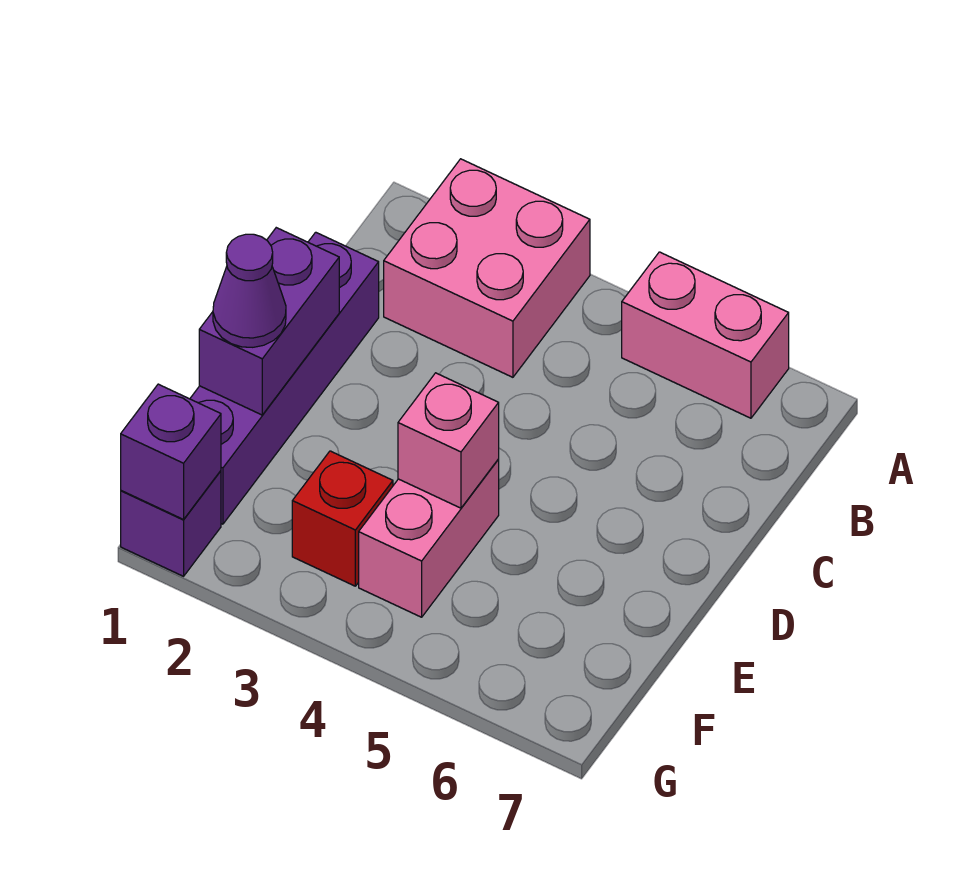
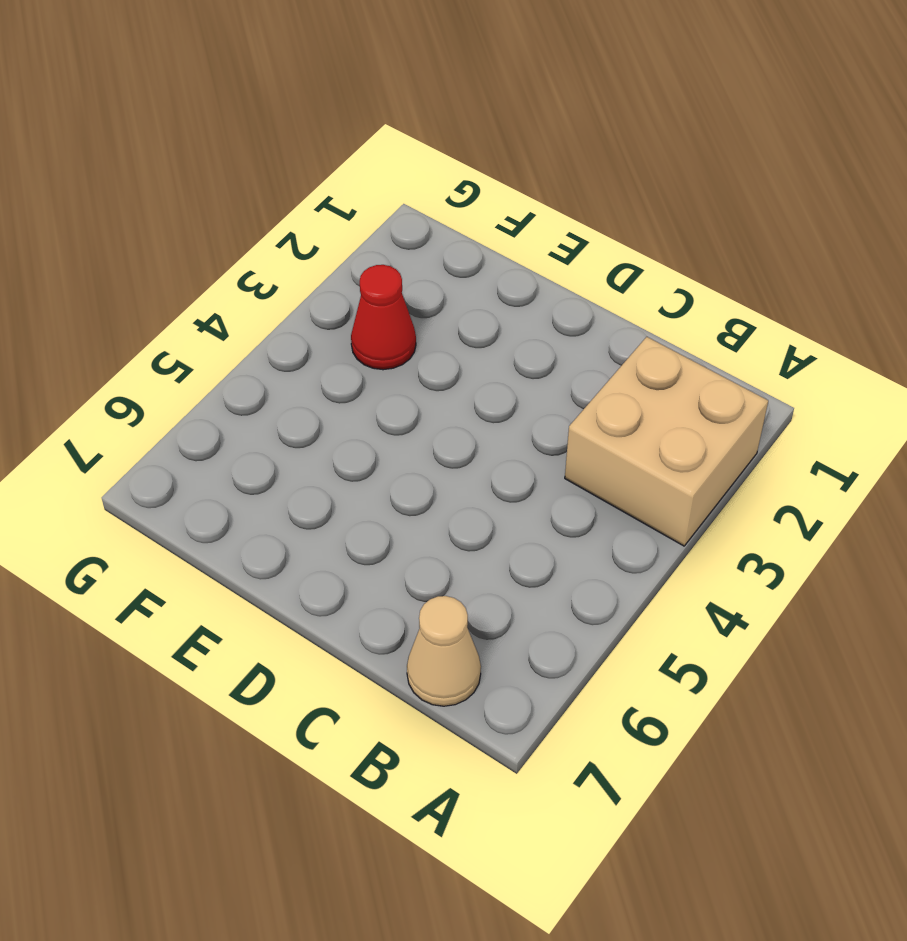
tan 2x2 brick [565,337,768,546] -> pink 2x2 brick [384,159,590,377]
tan 1x1 cone [407,596,481,706] -> none
red 1x1 cone [351,265,416,370] -> red 1x1 brick [292,451,393,586]
none -> pink 1x2 brick [622,252,789,418]
none -> purple 1x4 brick [190,232,379,524]

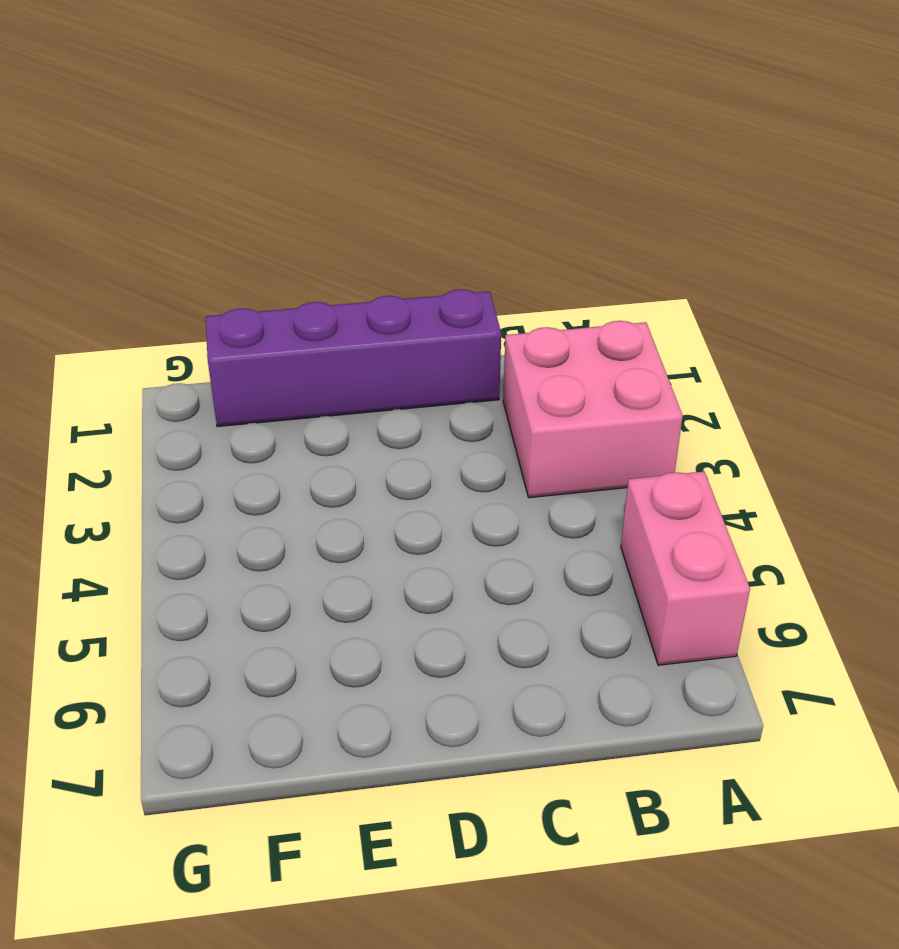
none -> pink 1x2 brick [359,460,499,617]
none -> red 1x1 brick [292,451,393,586]

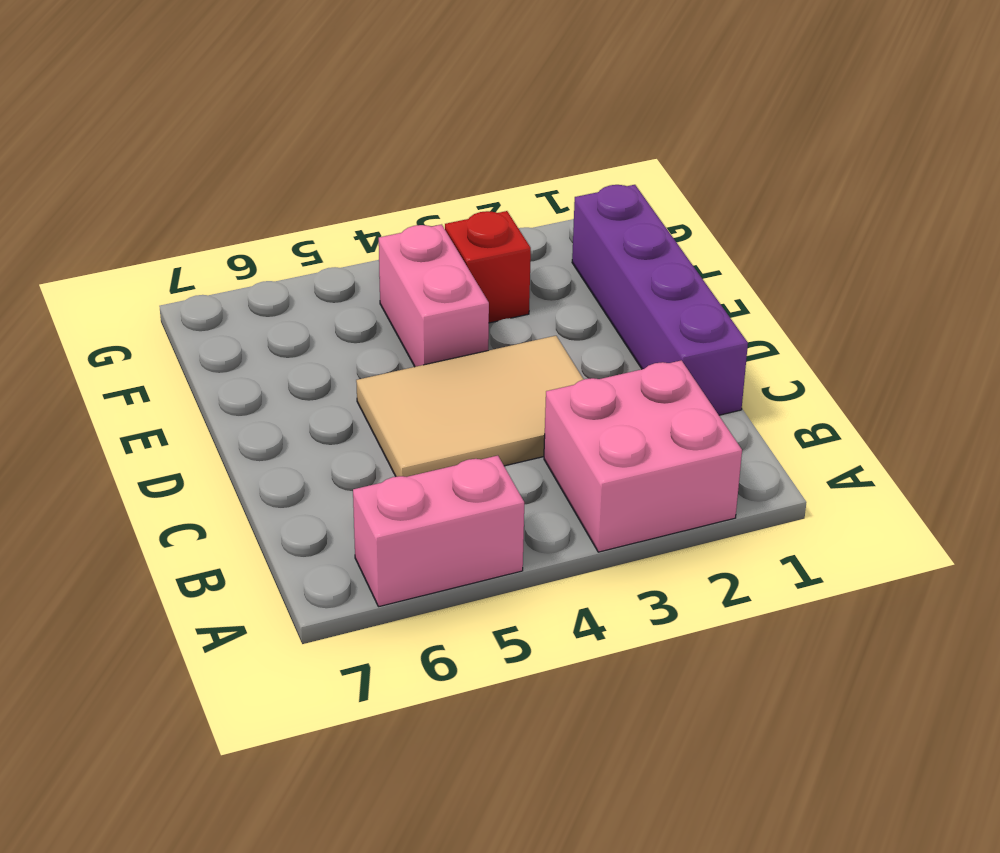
tan 2x3 tile [356,336,584,477] -> none
none -> purple 1x1 brick [121,471,221,576]
none -> purple 1x2 brick [199,228,339,415]

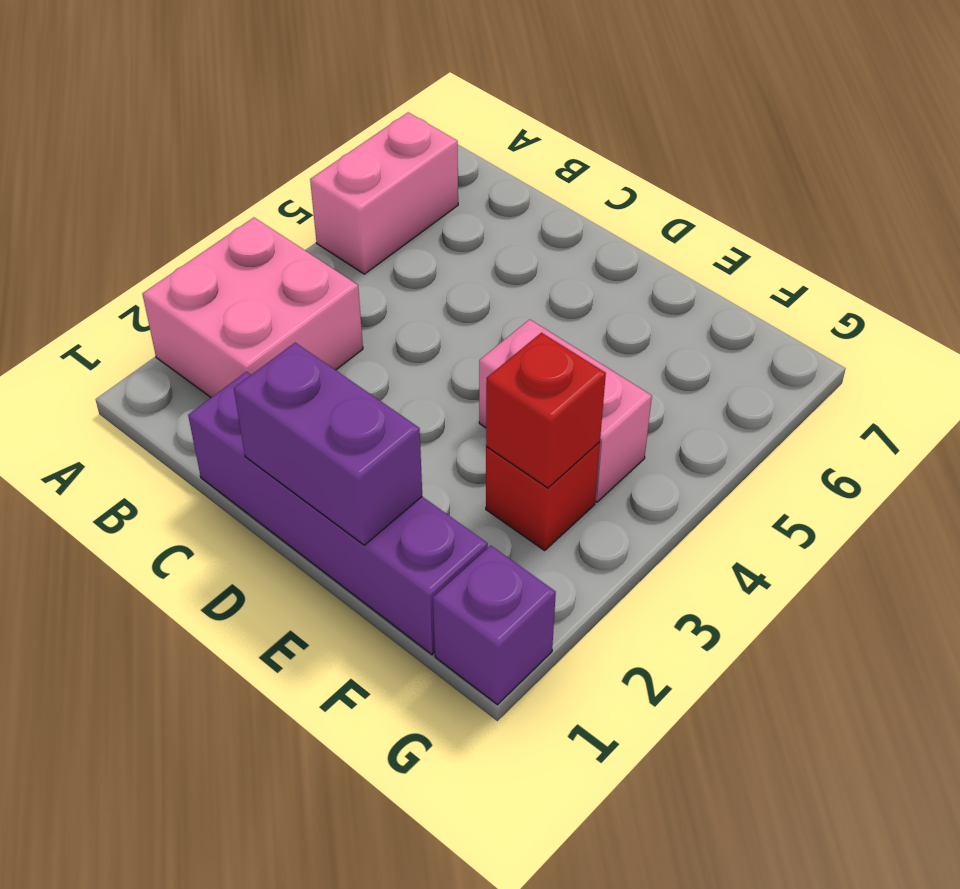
red 1x1 brick [486,333,606,488] -> none
none -> pink 1x1 brick [398,373,499,508]
none -> purple 1x1 brick [121,384,221,519]

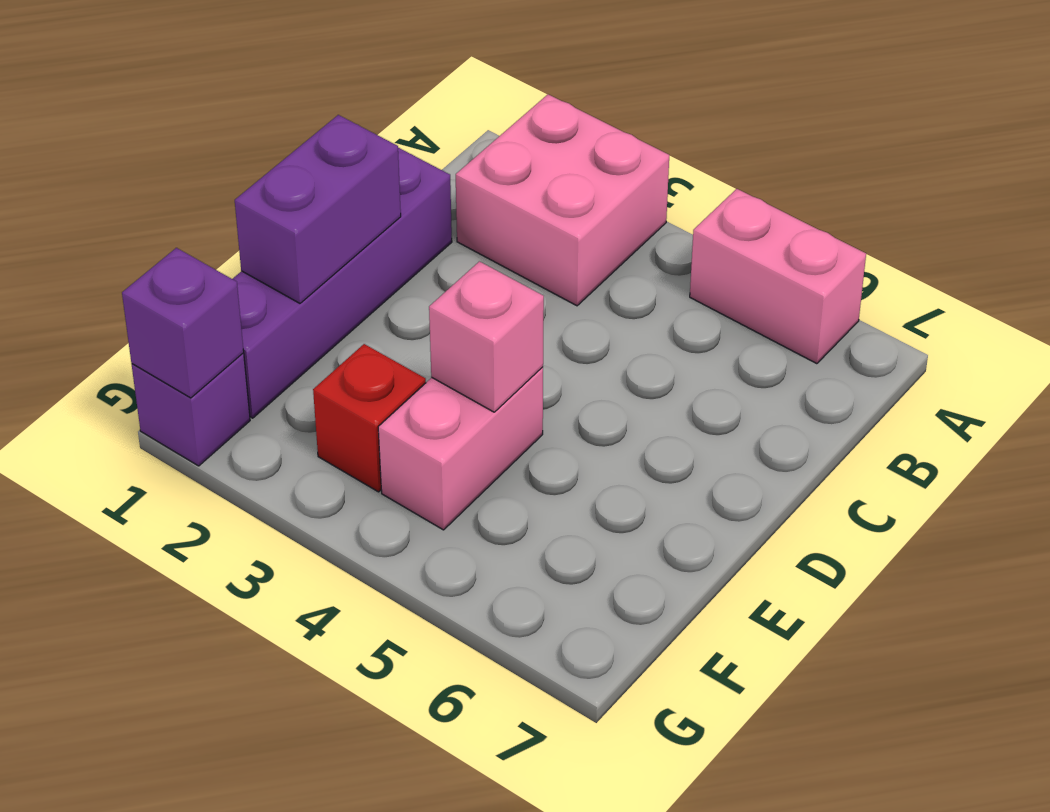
none -> purple 1x1 cone [213,234,286,347]

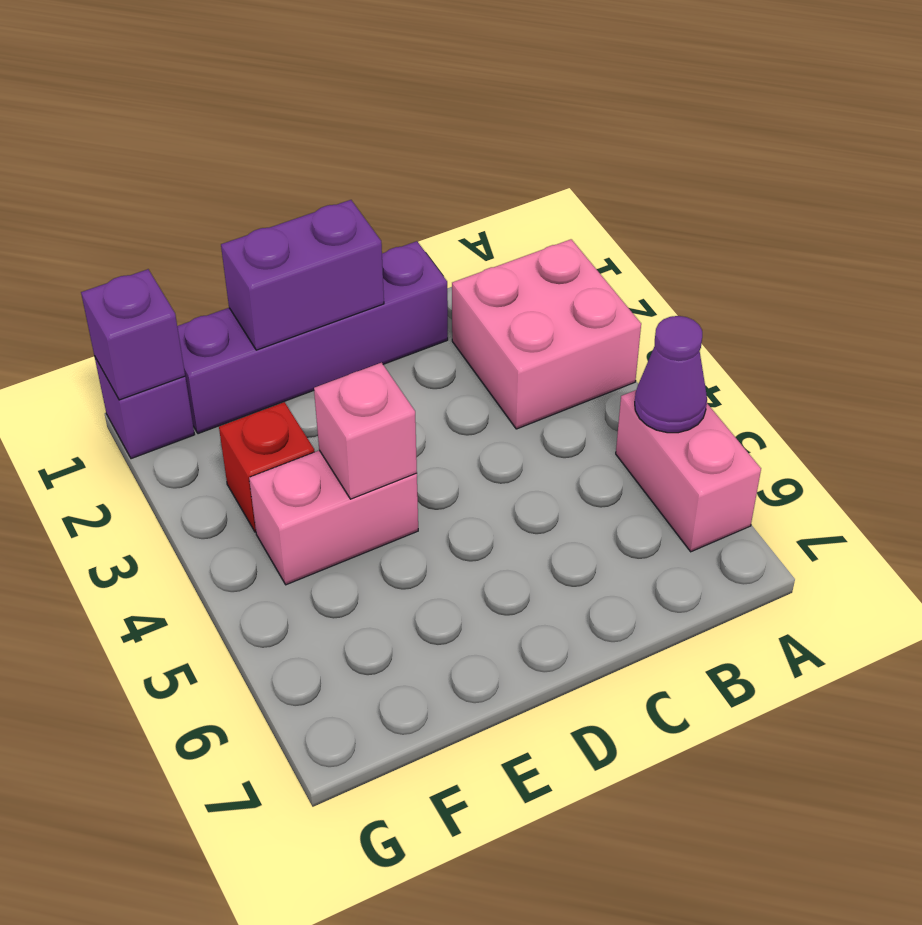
purple 1x1 cone [635,316,707,433] -> purple 1x1 cone moved to [213,234,286,347]

